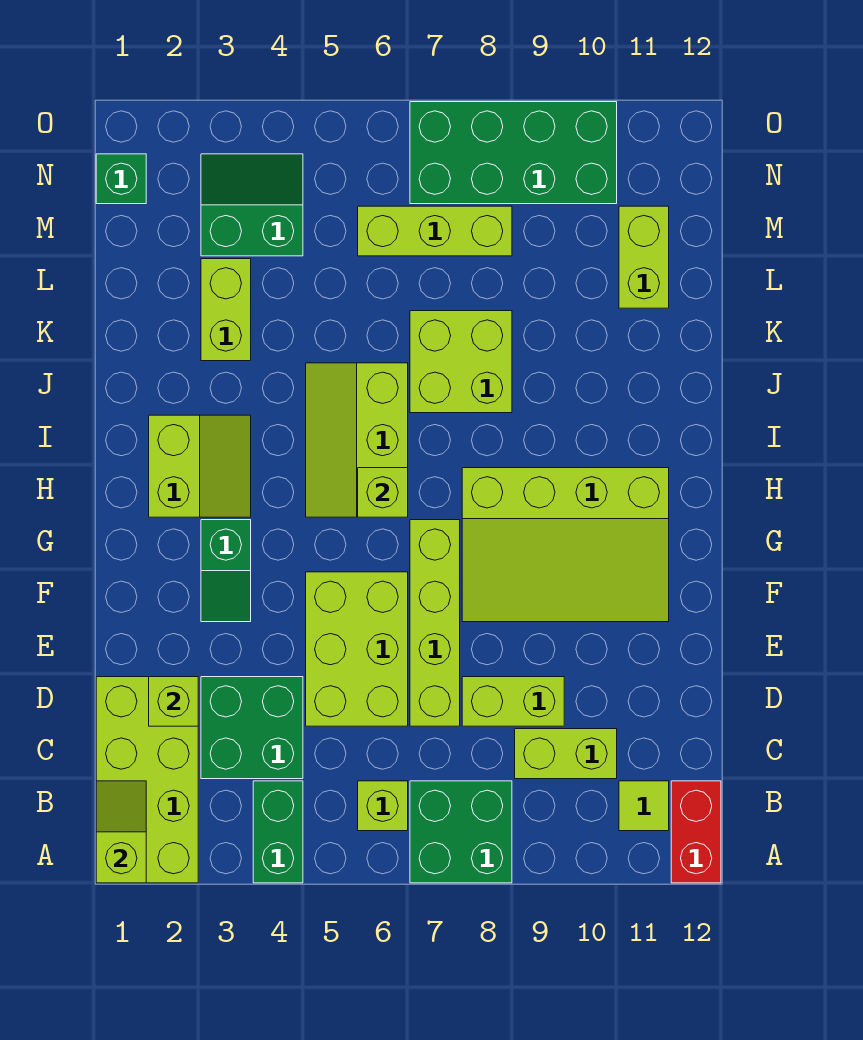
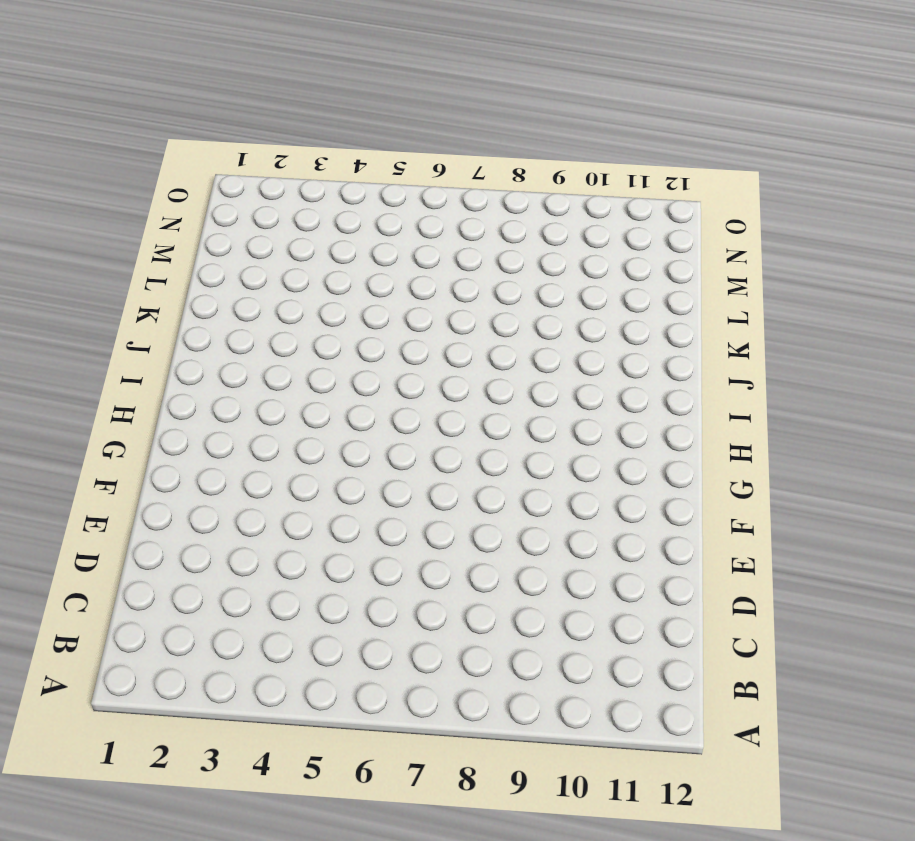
none -> lime 2x4 brick [96,677,198,883]
none -> green 1x2 brick [253,781,303,883]
none -> green 2x2 brick [410,781,512,883]

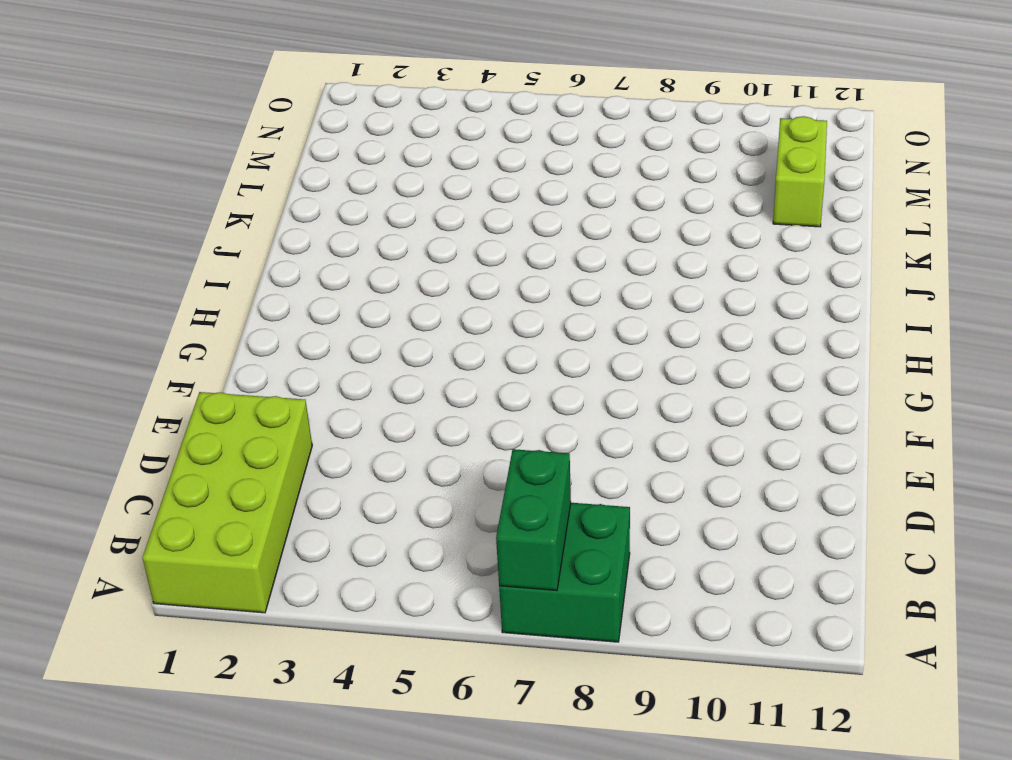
green 1x2 brick [496,449,571,590] -> green 1x2 brick moved to [253,781,303,883]
none -> red 1x2 brick [671,781,721,883]
none -> lime 1x1 brick [358,781,408,831]
none -> lime 1x1 tile [619,781,669,831]

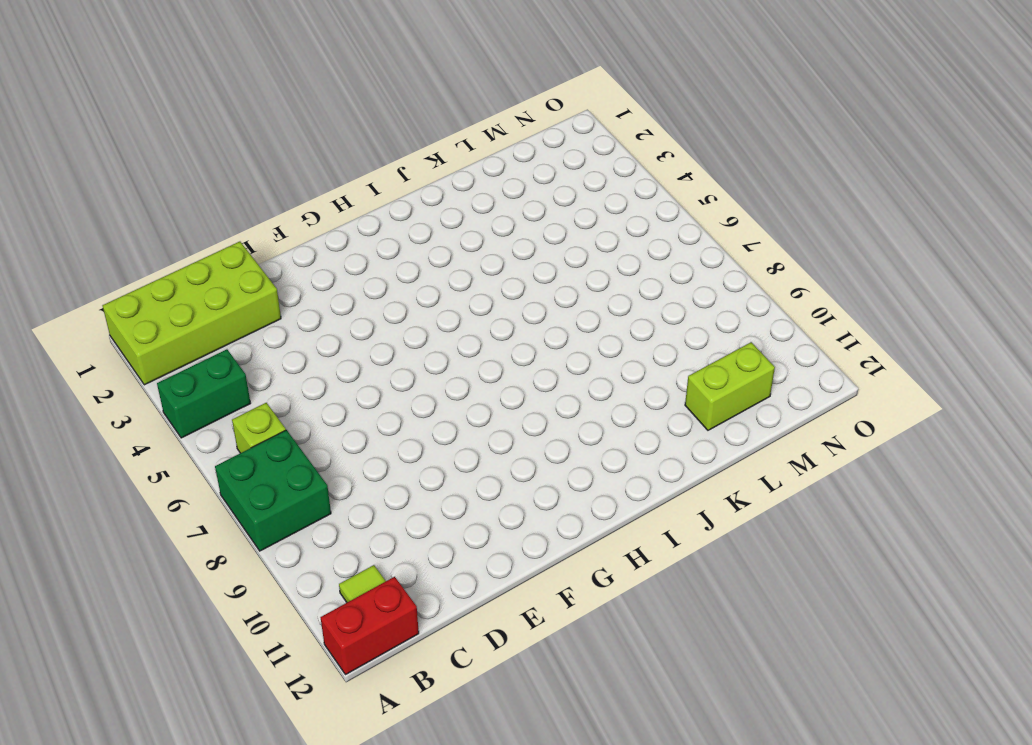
none -> green 2x2 brick [201,677,303,779]
none -> lime 1x2 brick [515,729,617,779]
none -> lime 2x3 brick [306,572,408,726]

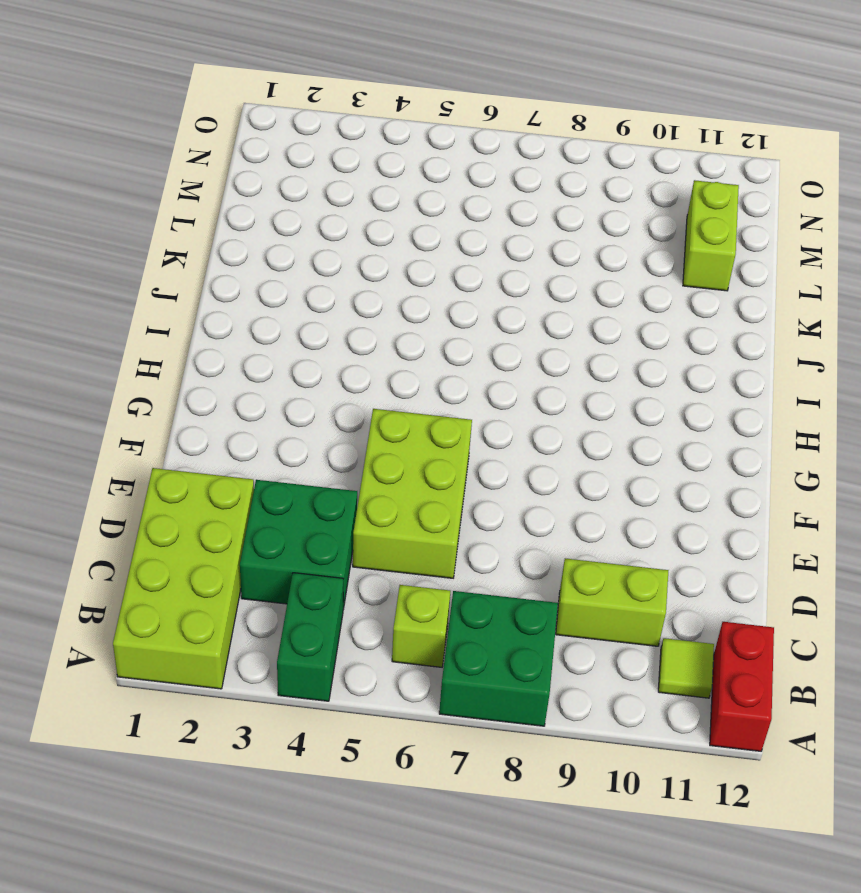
none -> lime 1x4 brick [410,520,460,726]
none -> lime 1x2 brick [462,677,564,726]
none -> green 1x2 slope [201,520,251,622]

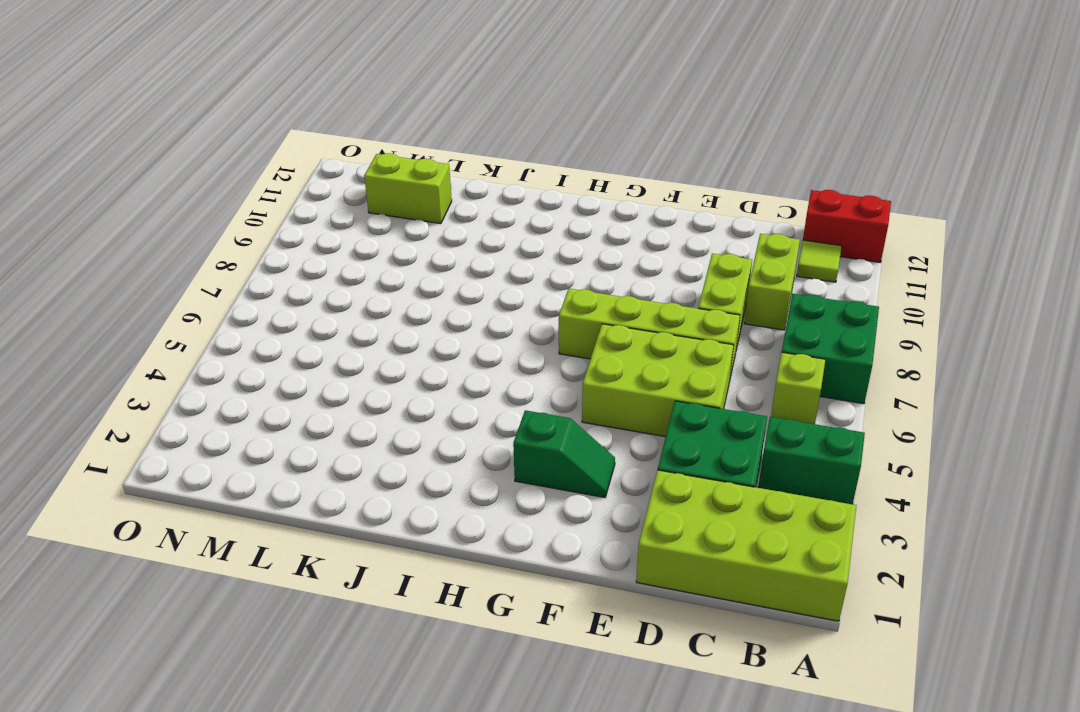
none -> lime 3x4 slope [462,468,669,622]
none -> lime 2x2 slope [149,415,251,517]
none -> lime 2x3 slope [306,363,408,517]

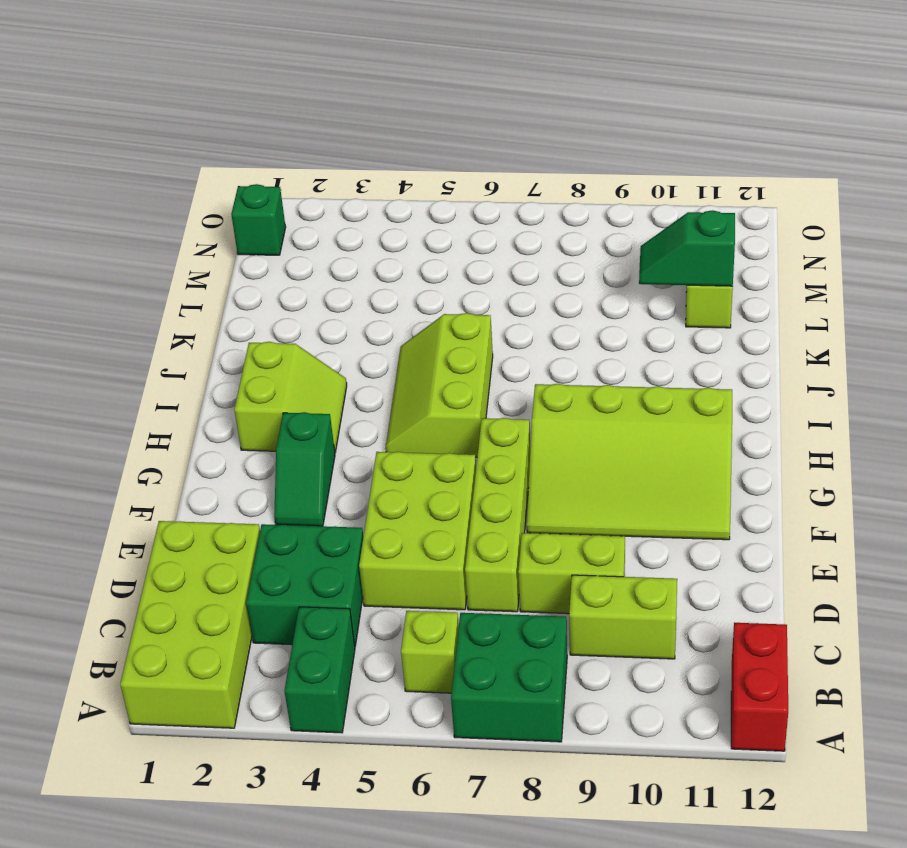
green 1x2 slope [639,210,735,286] -> none
none -> lime 1x1 tile [619,781,669,831]
none -> lime 2x2 brick [410,311,512,413]
none -> lime 1x2 brick [201,259,251,361]

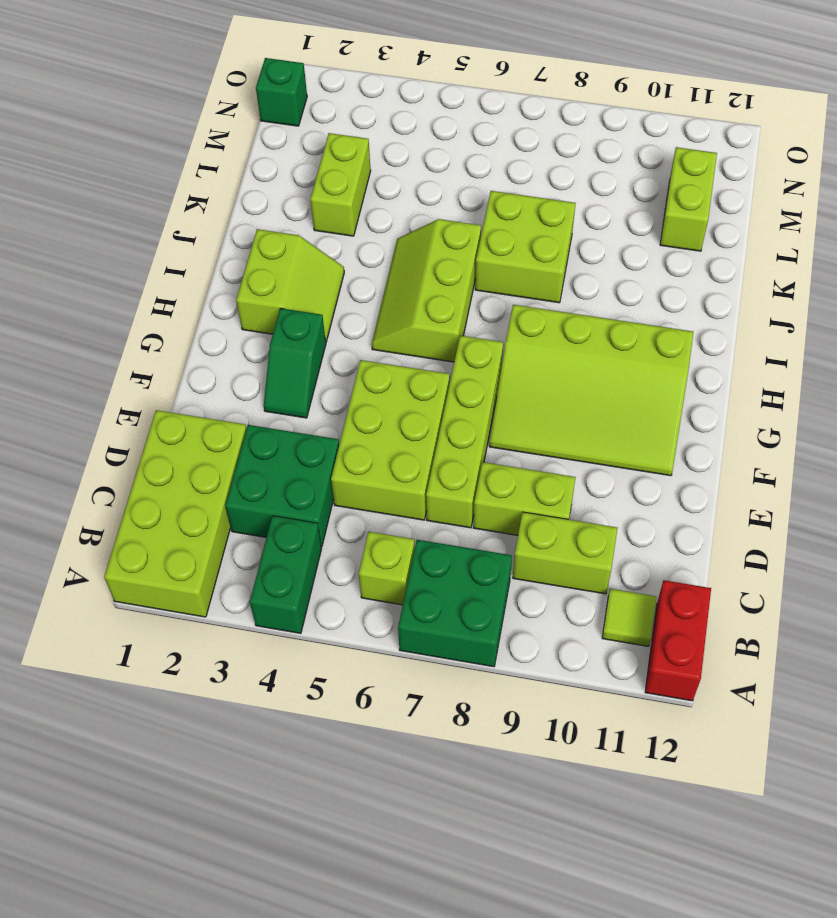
none -> green 2x2 slope [201,154,303,256]
none -> lime 1x3 brick [358,206,512,256]
none -> green 2x4 brick [410,102,617,204]

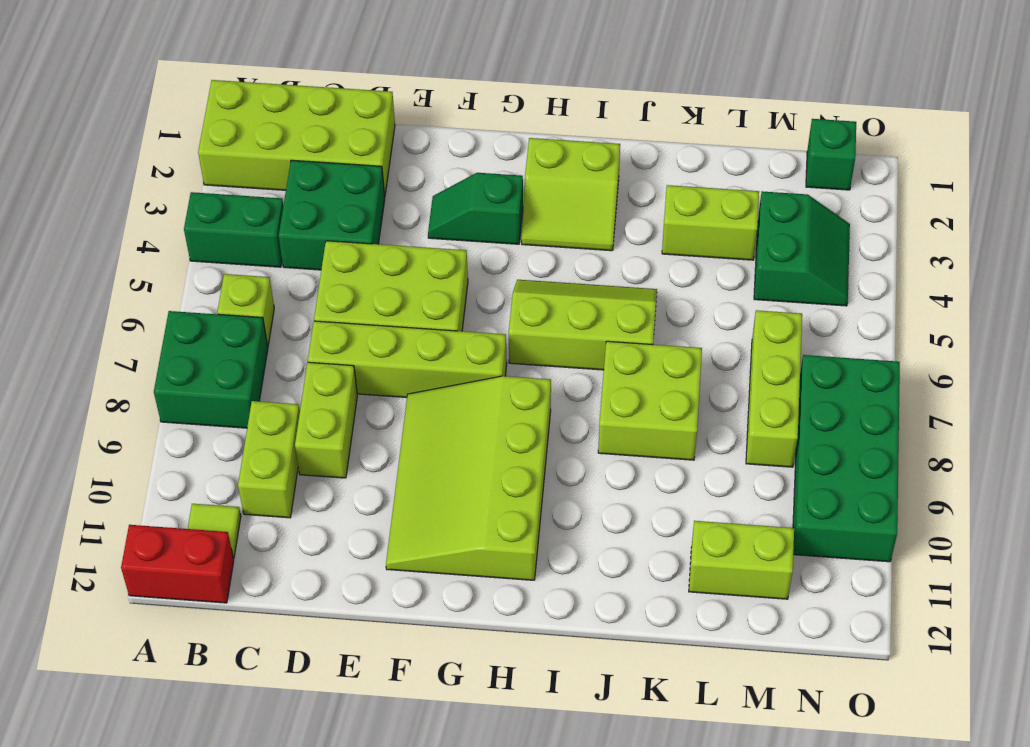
none -> lime 1x2 slope [96,781,146,883]
none -> lime 1x1 brick [149,677,198,726]
none -> lime 1x1 brick [358,468,408,517]

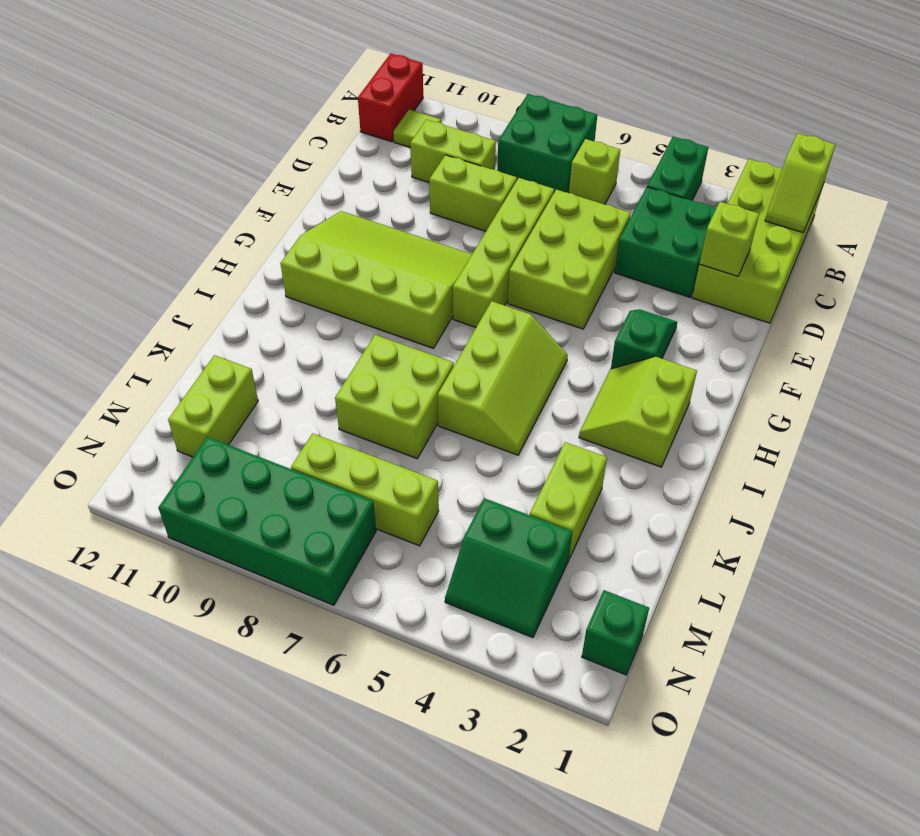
none -> lime 1x1 brick [358,468,408,517]

